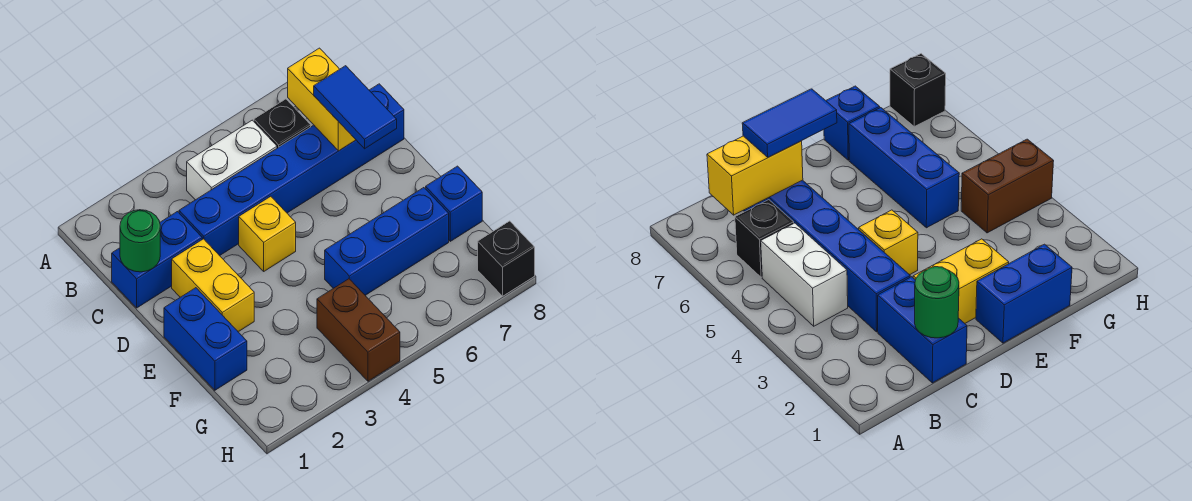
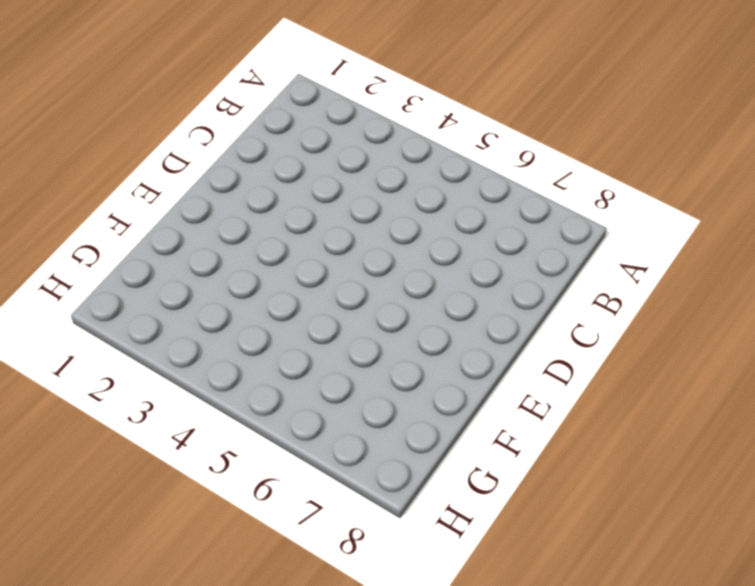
none -> white 1x2 brick [187,120,277,200]
none -> black 1x1 brick [254,99,311,148]
none -> blue 1x2 brick [112,212,202,308]

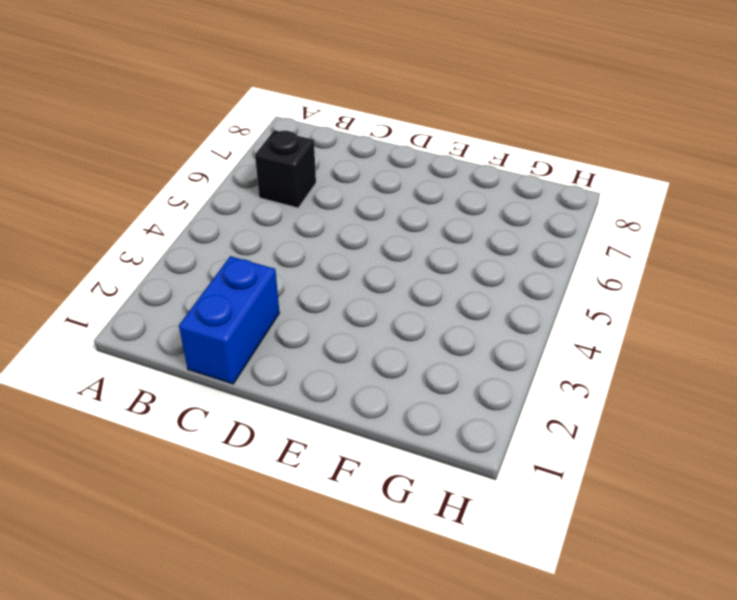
none -> white 1x2 brick [187,120,277,200]
none -> blue 1x6 brick [179,84,404,256]
none -> yellow 1x2 brick [172,239,254,332]

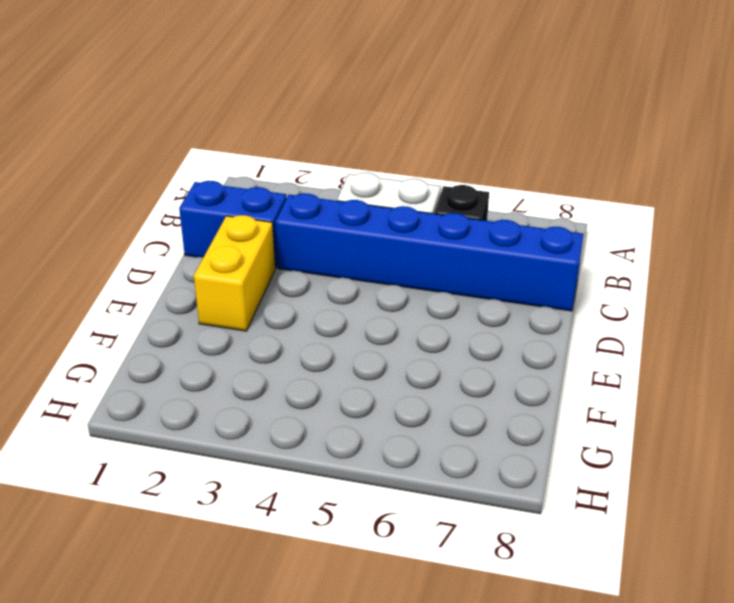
none -> yellow 1x1 brick [239,196,296,271]
none -> blue 1x2 brick [164,288,247,390]
none -> blue 1x3 brick [325,188,449,295]

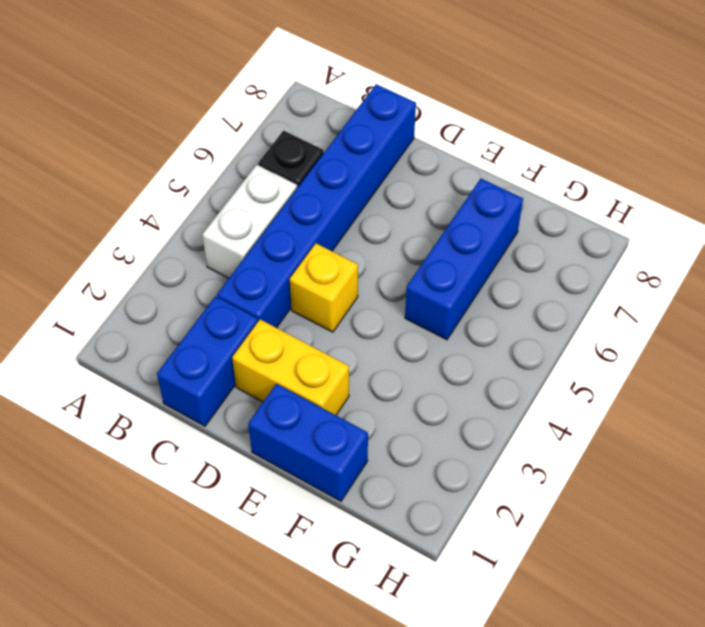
none -> blue 1x1 brick [426,166,482,241]
none -> brown 1x2 brick [317,279,400,381]
none -> black 1x1 brick [478,221,535,296]

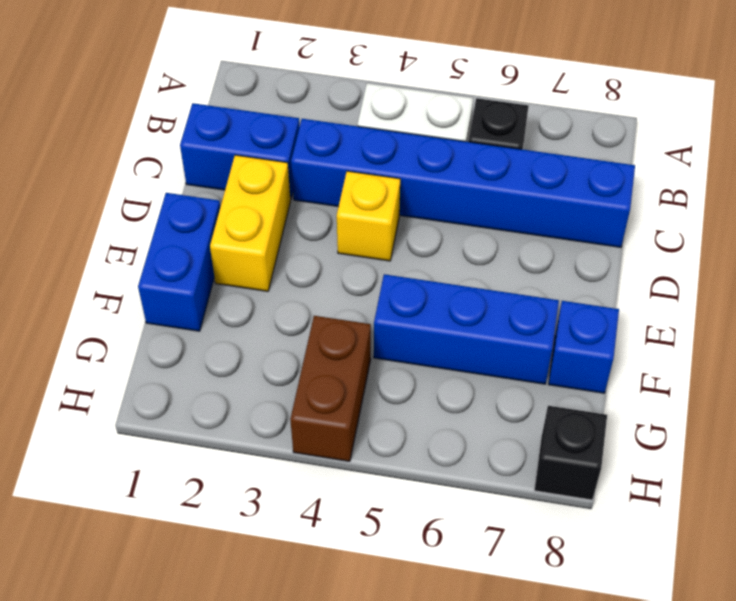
none -> yellow 1x2 brick [288,48,356,151]
none -> green 1x1 round brick [120,210,160,272]
none -> blue 1x2 tile [314,66,397,149]

